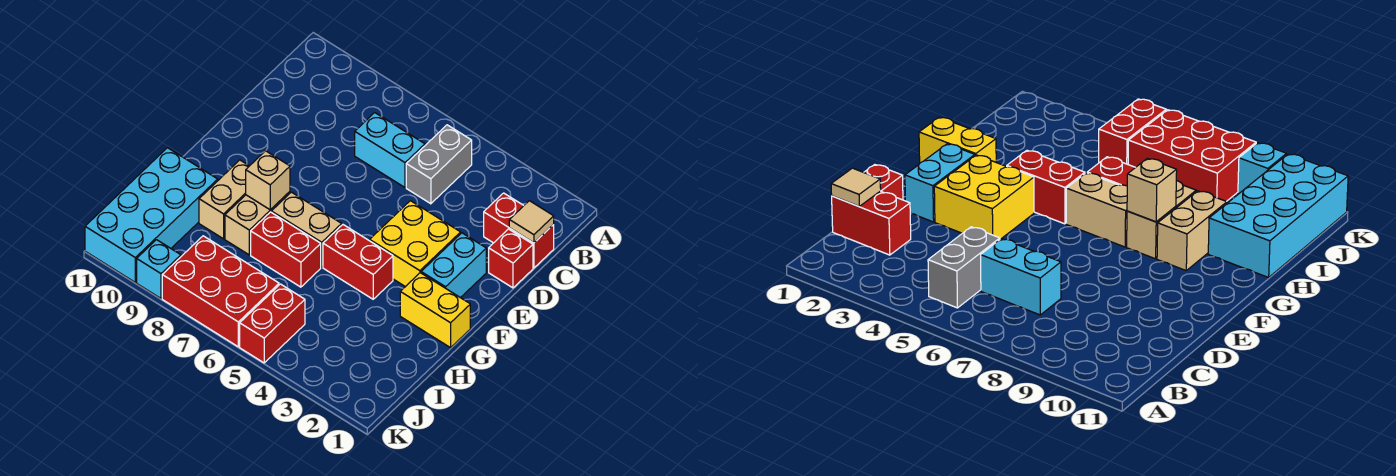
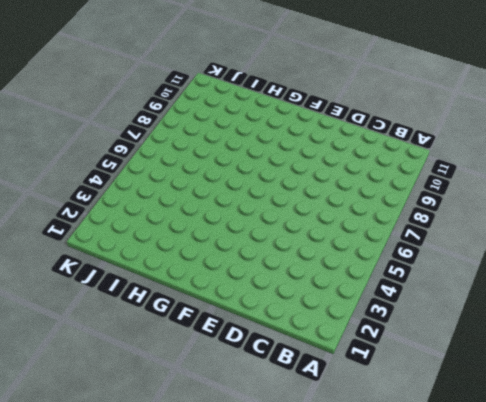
none -> grey 1x2 brick [406,125,472,204]
none -> red 1x2 brick [484,193,554,268]
none -> cyan 1x2 brick [355,113,425,187]

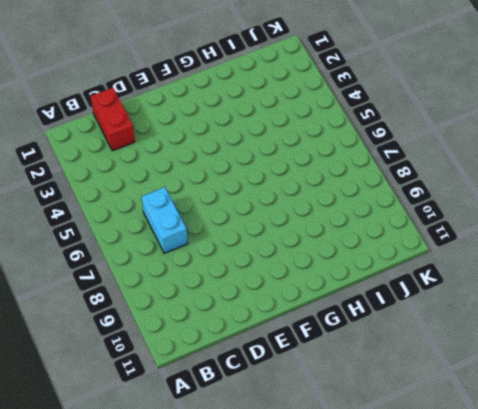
none -> grey 1x2 brick [406,125,472,204]
none -> red 1x1 brick [489,229,533,288]
none -> cyan 1x2 brick [421,233,486,298]

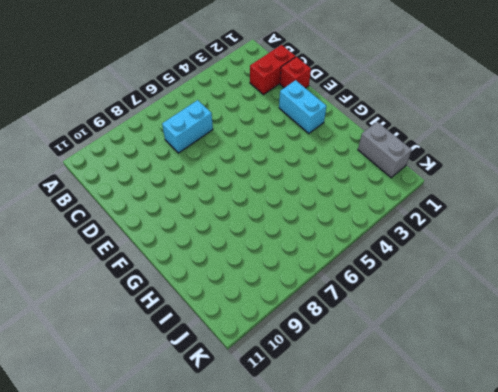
grey 1x2 brick [358,122,412,178] -> grey 1x2 brick moved to [406,125,472,204]
none -> yellow 2x2 brick [370,201,461,287]
none -> yellow 1x2 brick [400,273,470,348]
none -> red 1x2 brick [323,225,393,299]

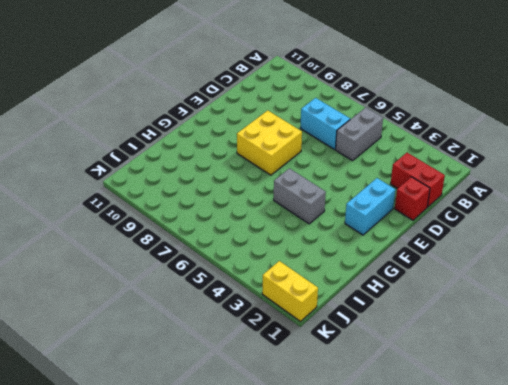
yellow 2x2 brick [237,110,302,175] -> yellow 2x2 brick moved to [370,201,461,287]
grey 1x2 brick [274,168,326,224] -> red 1x2 brick [323,225,393,299]
yellow 1x2 brick [262,261,318,321] -> yellow 1x2 brick moved to [400,273,470,348]
none -> tan 1x2 brick [271,192,342,267]
none -> tan 1x2 brick [225,192,290,255]
none -> tan 1x2 brick [199,160,249,239]

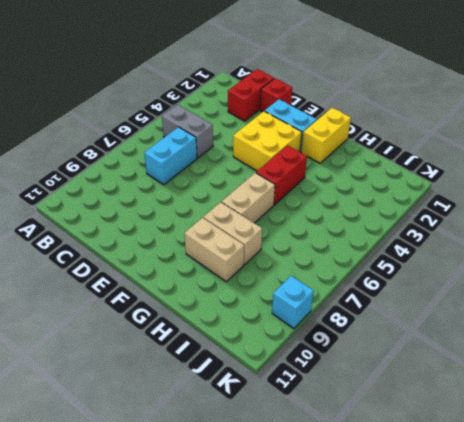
none -> red 1x2 brick [251,212,321,287]
none -> cyan 2x4 brick [85,148,218,282]
none -> red 1x2 brick [240,284,305,363]

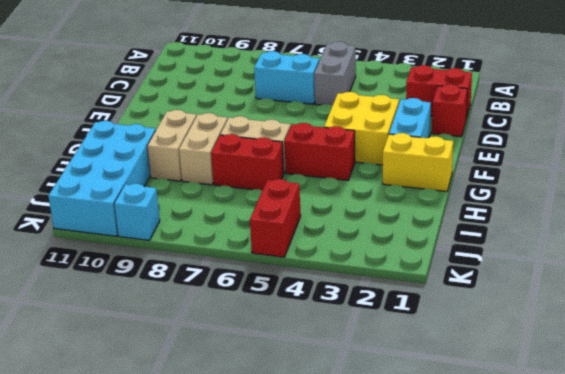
none -> red 2x3 brick [162,236,279,347]
none -> tan 1x1 tile [509,201,554,243]
none -> tan 1x1 brick [246,151,290,210]

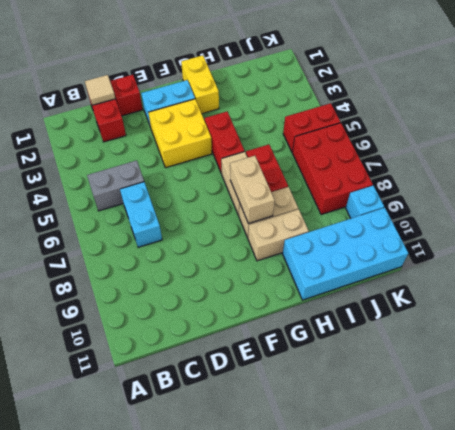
tan 1x2 brick [230,156,275,224] -> tan 1x1 brick [246,151,290,210]

